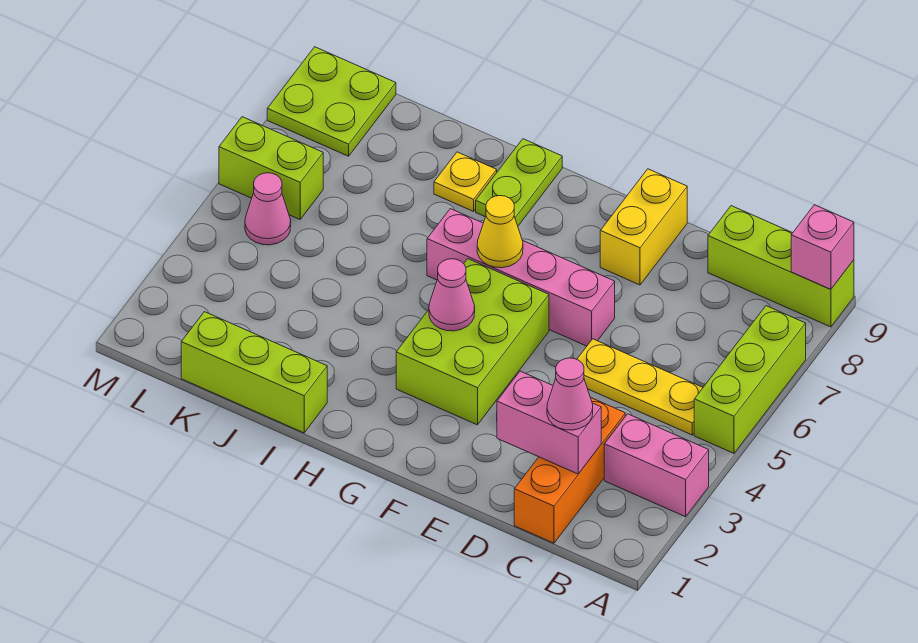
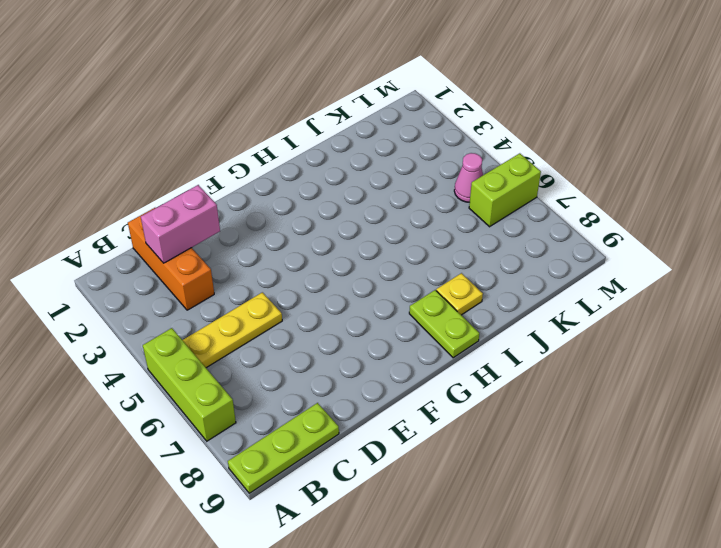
lime 1x3 plate [228,403,339,493] -> lime 1x3 brick [708,206,854,327]
none -> pink 1x2 brick [604,414,709,517]
none -> pink 1x4 brick [427,209,615,346]
none -> yellow 1x2 brick [600,169,687,285]

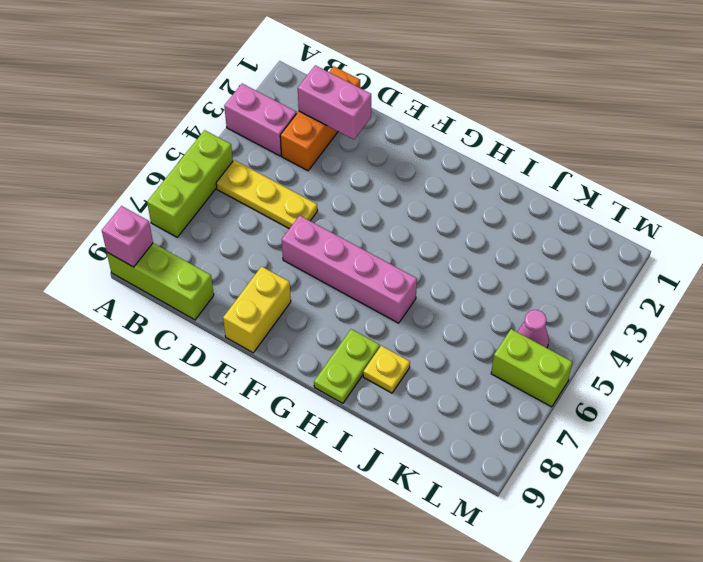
none -> lime 2x3 brick [396,259,549,425]
none -> lime 1x3 brick [181,312,327,433]
none -> lime 2x2 plate [267,47,396,156]

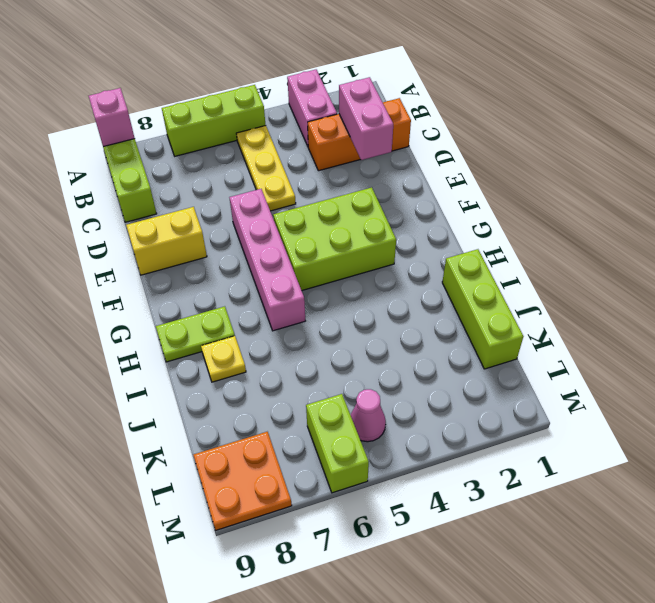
orange 2x2 plate [194,432,292,530] -> lime 2x2 plate [267,47,396,156]
none -> pink 1x1 cone [429,259,475,331]
none -> yellow 1x1 cone [477,196,523,268]
none -> pink 1x1 cone [547,358,593,430]

